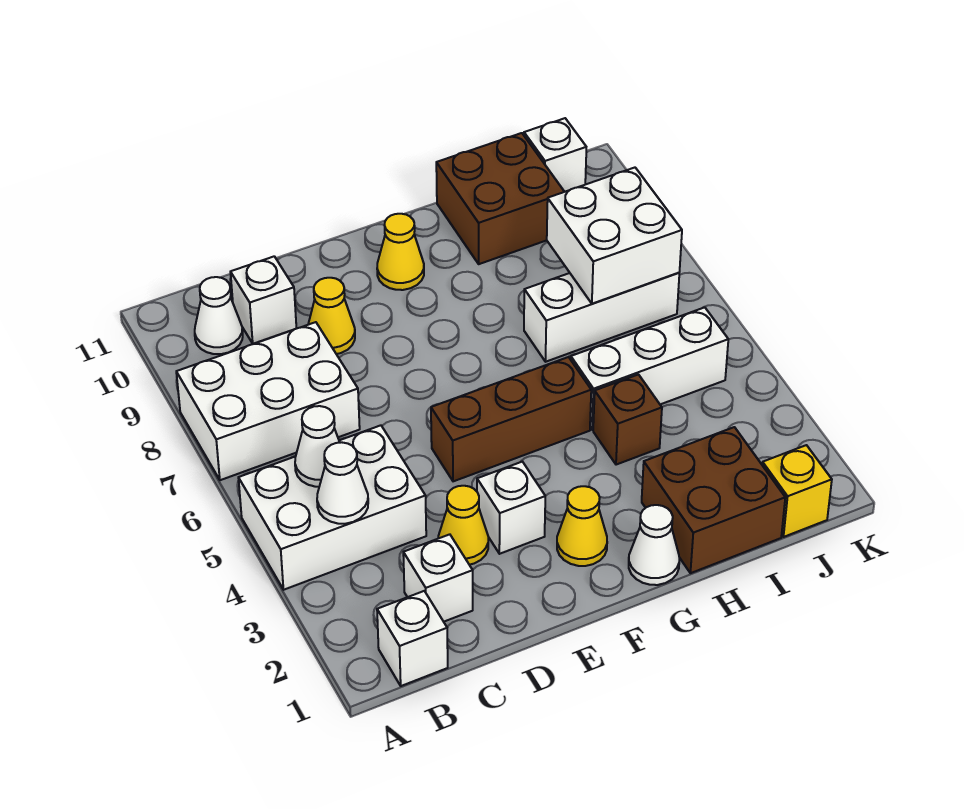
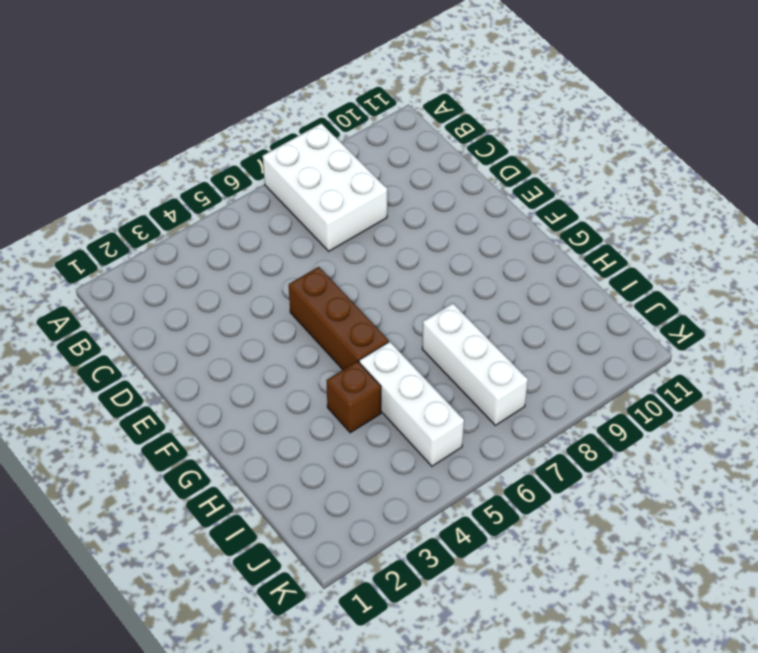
none -> white 2x3 brick [238,425,426,590]
none -> white 1x1 brick [377,591,448,686]
none -> white 1x1 cone [195,277,243,354]

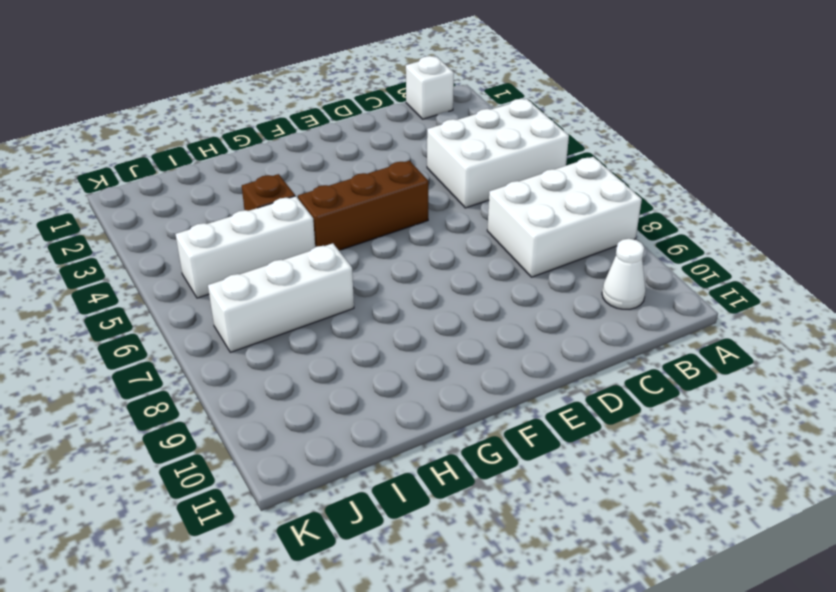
none -> white 1x1 brick [403,534,473,622]
none -> white 1x1 brick [231,256,296,344]
none -> yellow 1x1 cone [438,486,488,565]

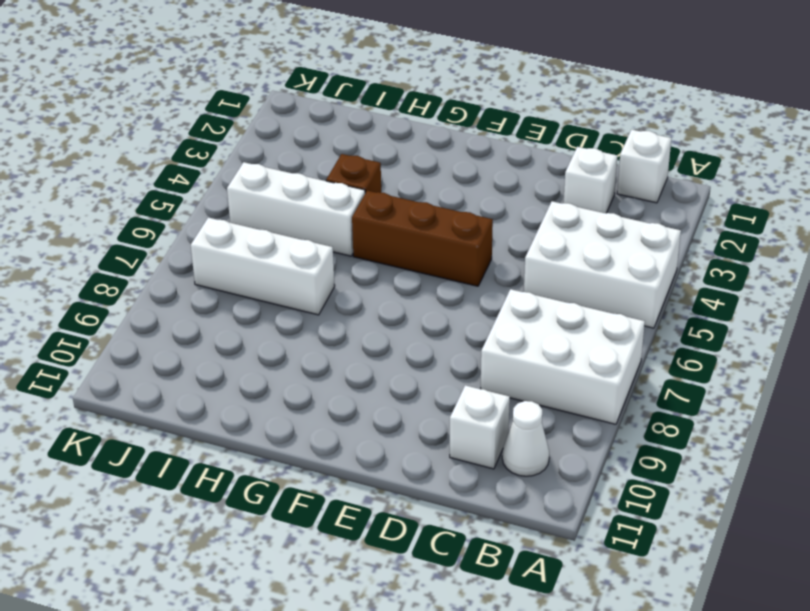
none -> yellow 1x1 cone [438,486,488,565]
none -> yellow 1x1 cone [308,278,355,354]
none -> white 1x1 brick [477,462,545,554]

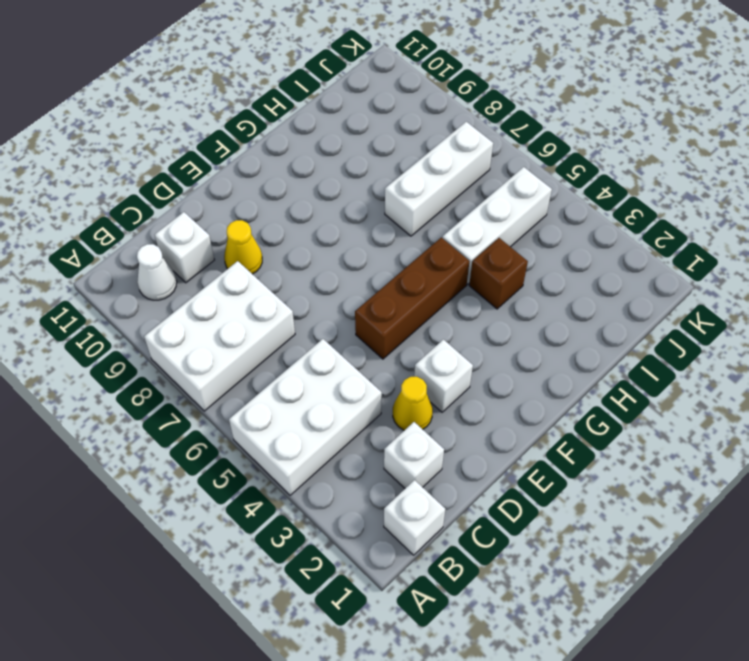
none -> yellow 1x1 cone [557,486,607,566]
none -> yellow 1x1 cone [377,214,424,290]
none -> white 1x1 cone [629,505,679,585]

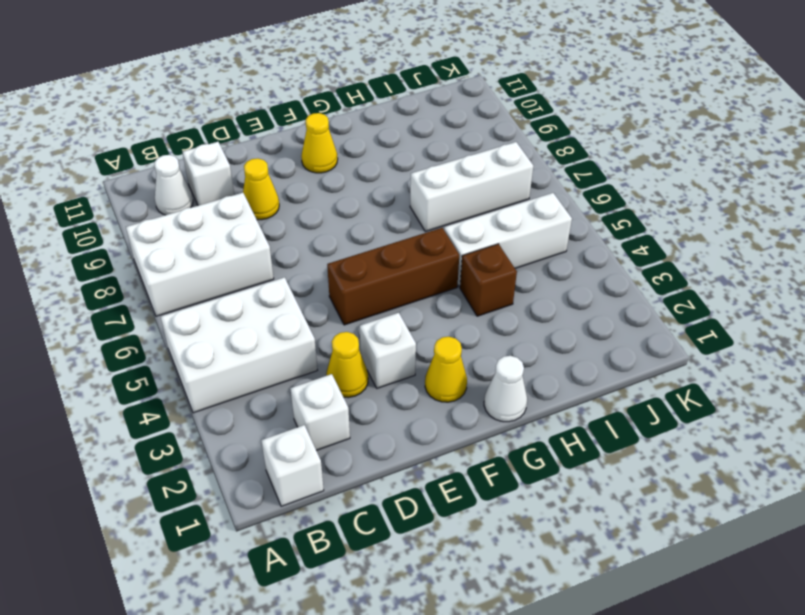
none -> brown 2x2 brick [642,427,785,573]
none -> brown 2x2 brick [436,133,564,264]
none -> yellow 1x1 brick [762,445,832,537]

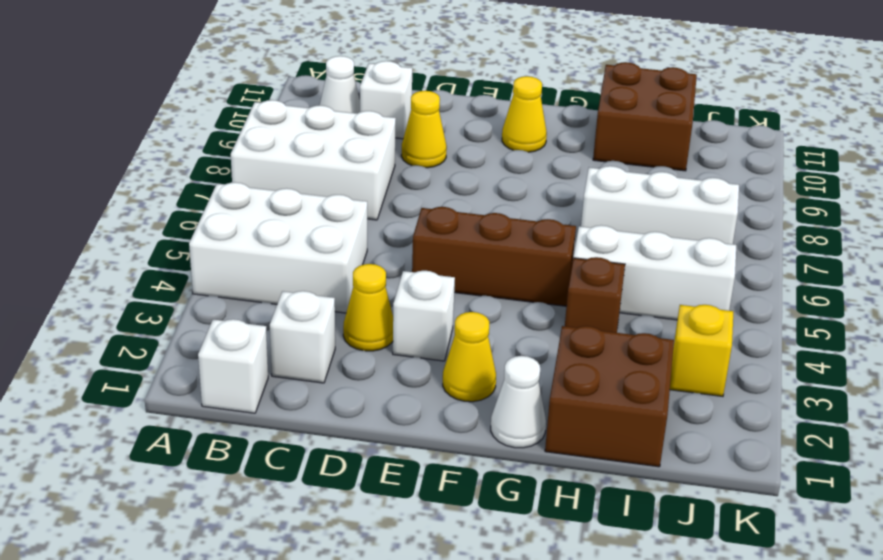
yellow 1x1 brick [670,305,733,396] -> yellow 1x1 brick moved to [762,445,832,537]
none -> white 1x1 brick [524,118,586,192]
none -> white 1x1 cone [317,442,368,524]
none -> white 1x1 cone [295,406,340,487]

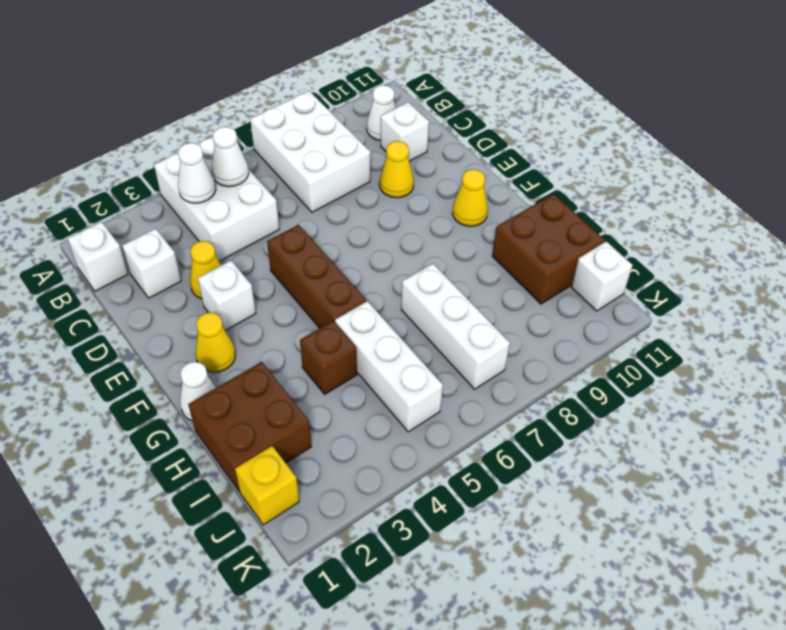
none -> white 2x2 brick [547,168,682,304]

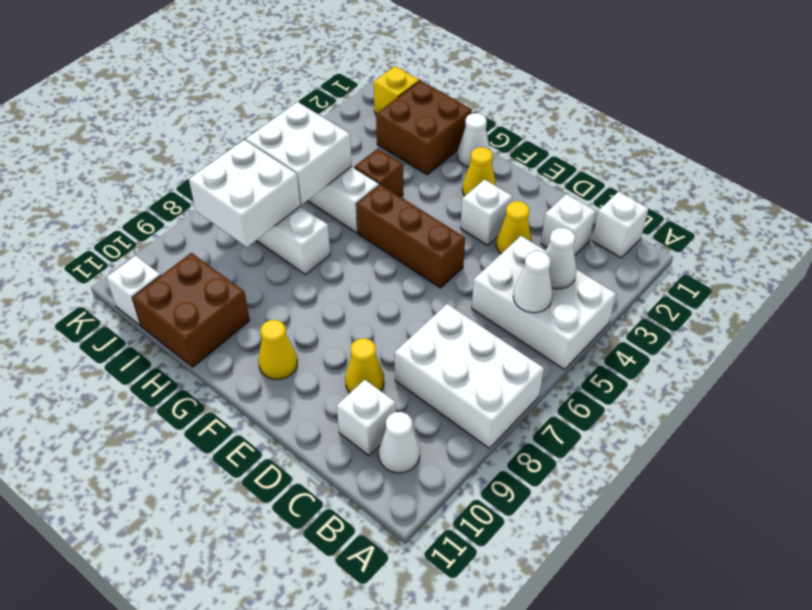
white 2x2 brick [246,102,352,205] -> none

